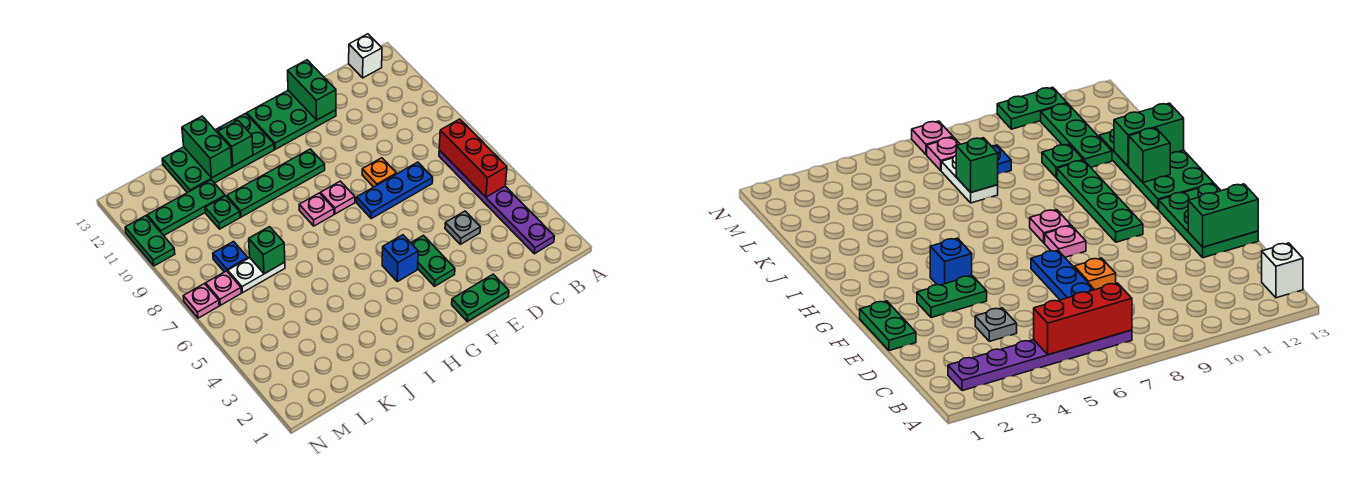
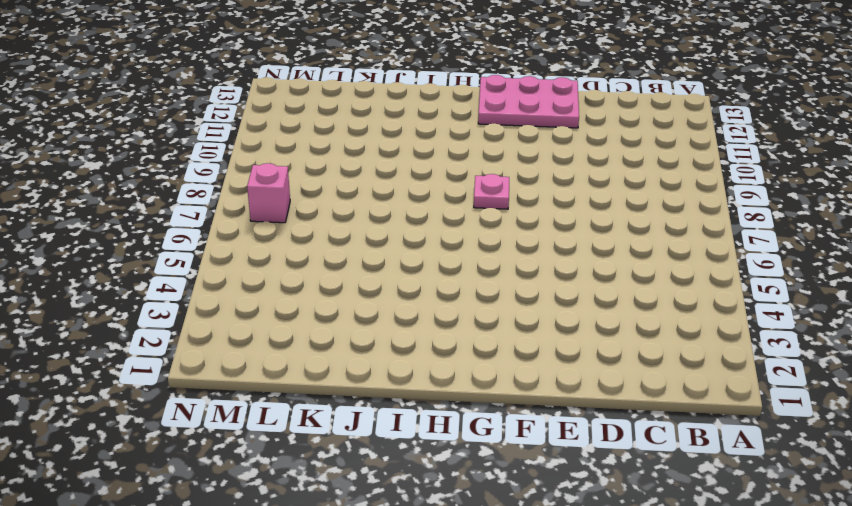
pink 2x3 plate [478,75,579,128] -> green 2x3 plate [247,91,336,149]
pink 1x1 brick [247,163,290,223] -> pink 1x1 plate [206,271,241,305]
none -> purple 1x6 plate [439,150,554,254]
none -> white 1x1 brick [349,34,382,78]
none -> grey 1x1 plate [445,211,480,244]

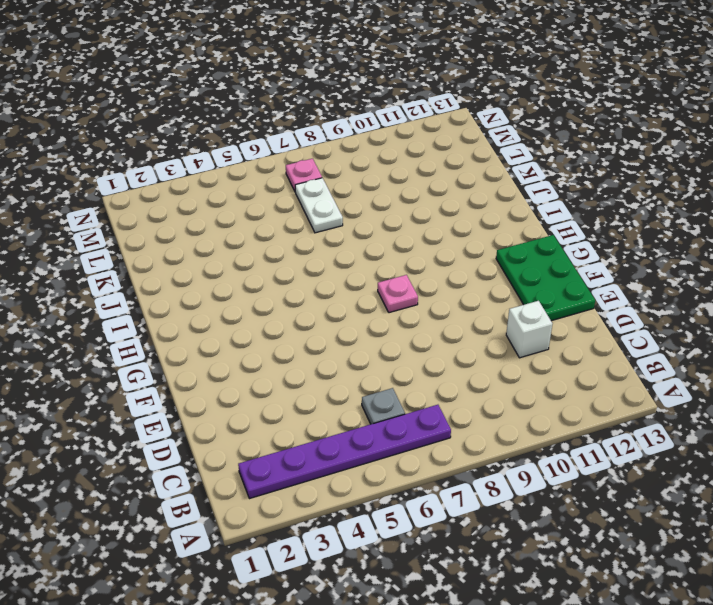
grey 1x1 plate [362,388,405,424] -> grey 1x1 plate moved to [445,211,480,244]
white 1x1 brick [506,301,552,358] -> white 1x1 brick moved to [349,34,382,78]
none -> blue 1x3 plate [357,162,433,219]
none -> green 1x2 plate [452,274,509,321]
none -> orange 1x1 plate [362,158,397,187]

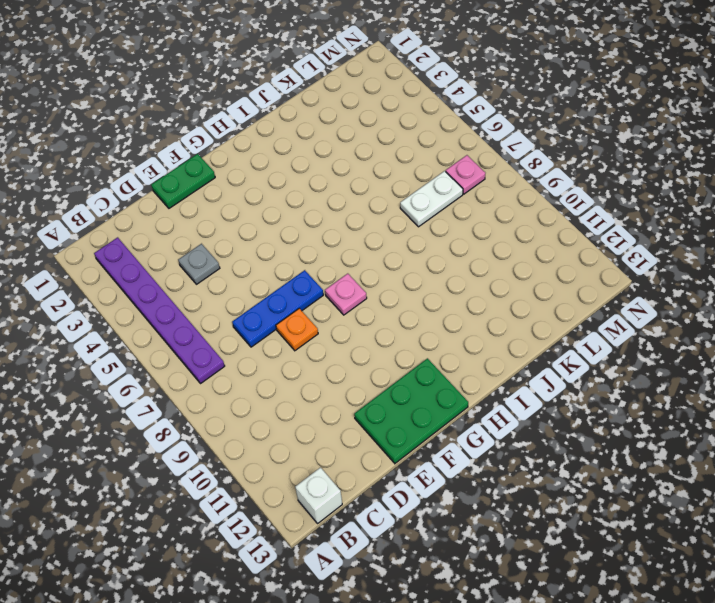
none -> green 1x2 plate [411,235,455,286]
none -> blue 1x1 brick [382,235,418,282]
none -> green 1x4 plate [227,149,325,217]

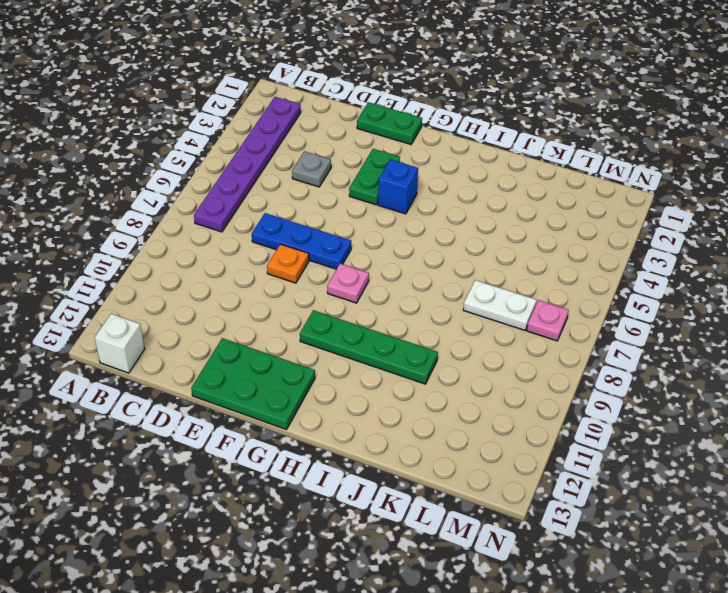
none -> pink 1x1 plate [299,193,334,226]
none -> green 2x4 plate [162,113,274,193]
none -> green 1x1 plate [205,196,240,229]

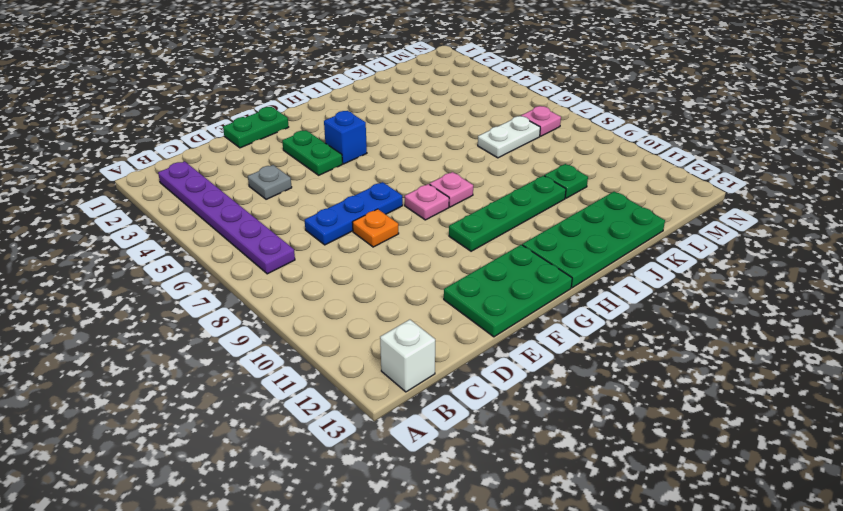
none -> green 1x3 plate [147,180,225,236]
none -> blue 1x1 plate [213,242,248,272]
none -> pink 1x1 plate [183,284,219,318]

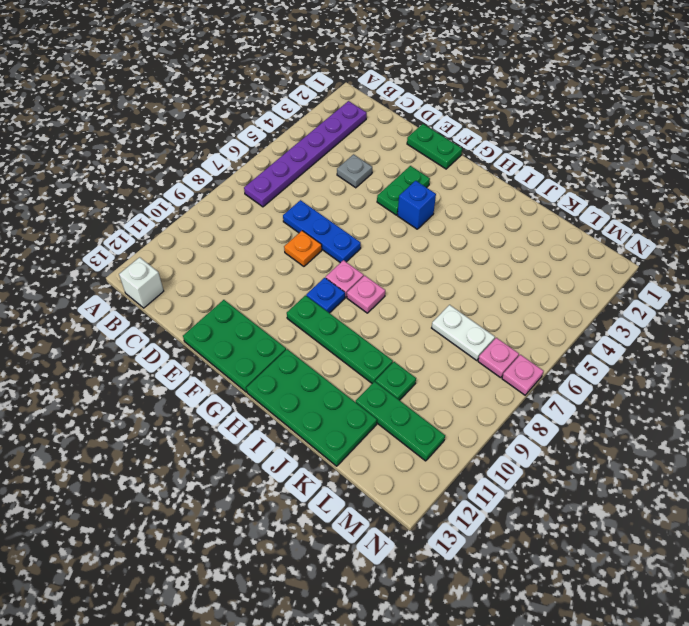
blue 1x1 plate [306,278,345,313] -> blue 1x1 plate moved to [213,242,248,272]
none -> green 1x2 plate [125,216,175,266]
none -> red 1x3 brick [439,119,507,197]
none -> green 1x2 brick [288,60,336,120]

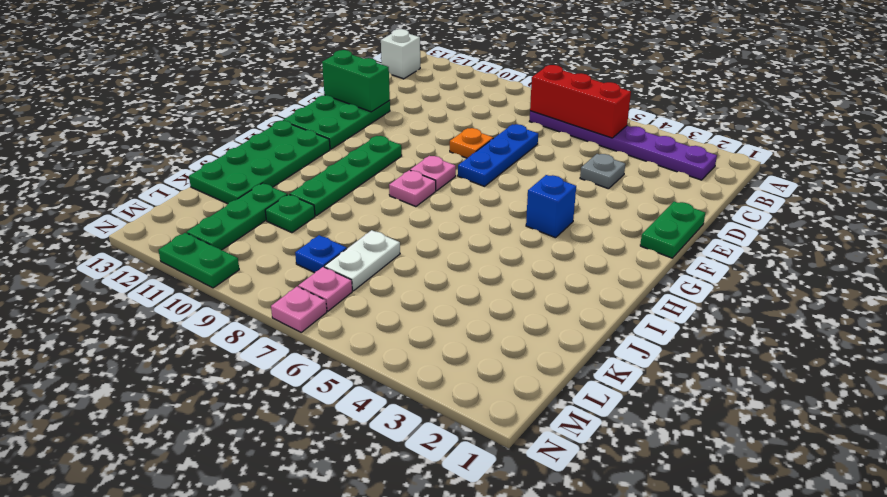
none -> green 1x2 plate [411,235,455,286]
none -> green 1x1 brick [218,121,253,166]
none -> green 1x2 brick [182,116,232,178]

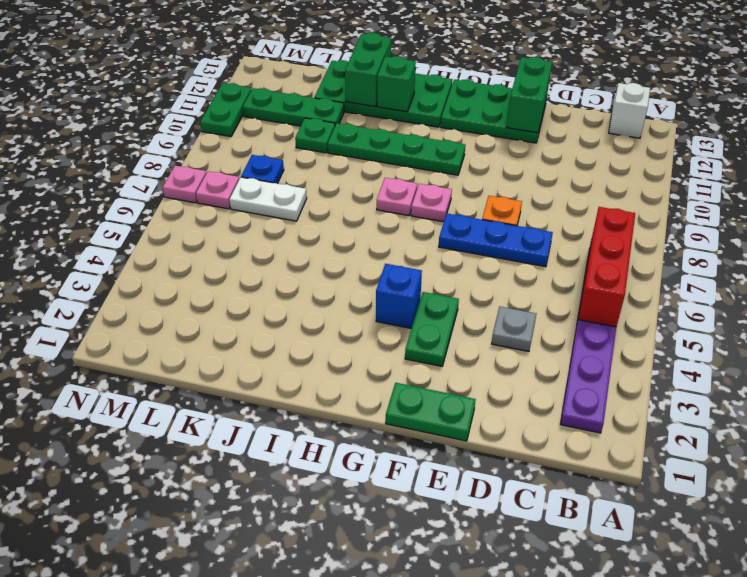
none -> green 1x1 brick [249,227,285,274]

